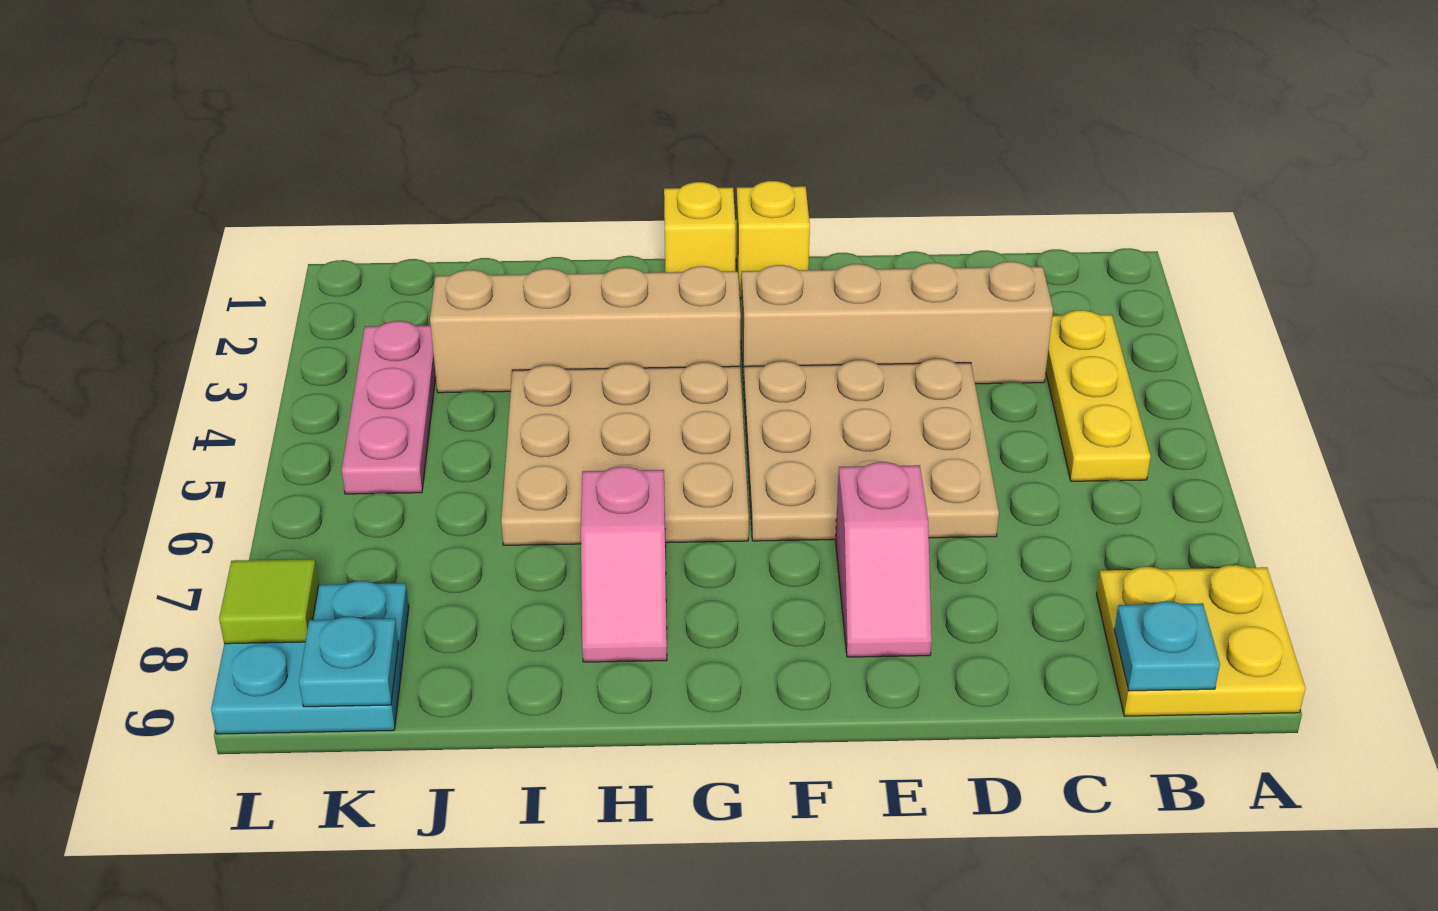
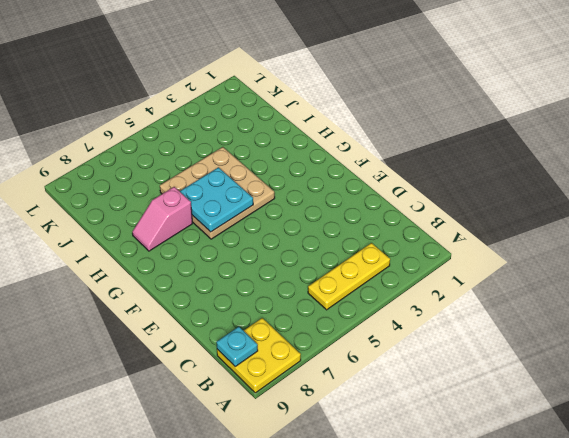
cyan 2x2 plate [180,167,253,232] -> cyan 2x2 plate moved to [211,581,409,734]
none -> tan 1x4 brick [741,262,1053,385]
none -> tan 3x3 plate [744,359,999,541]
none -> pink 1x2 slope [836,462,932,657]

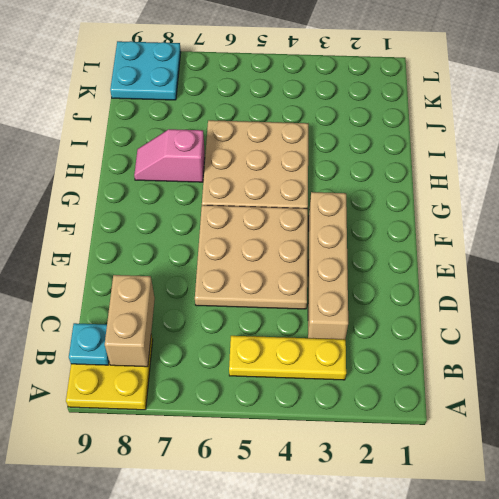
tan 1x2 brick [105,275,155,367] -> none
none -> pink 1x2 slope [836,462,932,657]
none -> yellow 1x1 brick [736,181,810,298]
none -> yellow 1x1 brick [664,182,735,272]

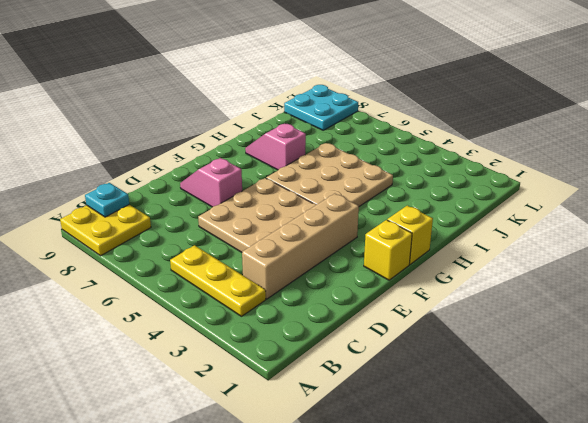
none -> tan 1x4 brick [430,266,741,393]
none -> pink 1x3 plate [342,321,436,494]
none -> cyan 1x1 plate [299,617,398,707]

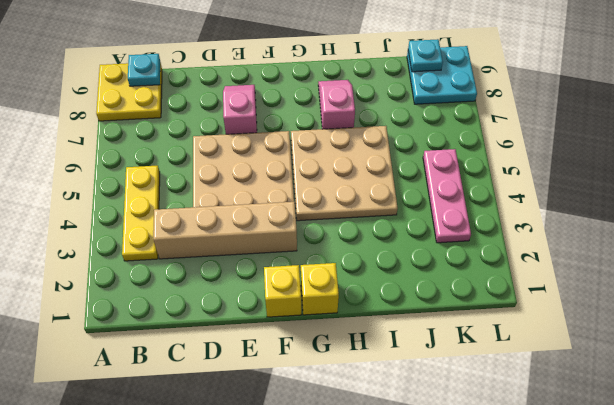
none -> tan 1x4 brick [430,266,741,393]
none -> lime 1x1 tile [219,559,319,644]

